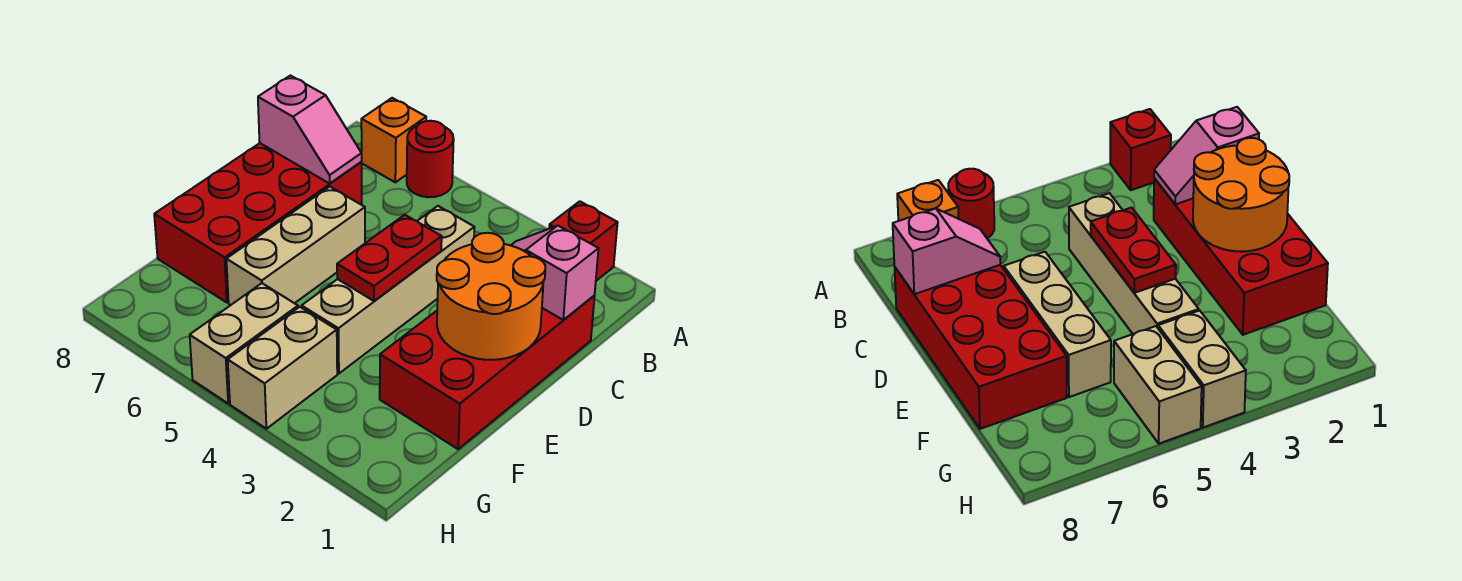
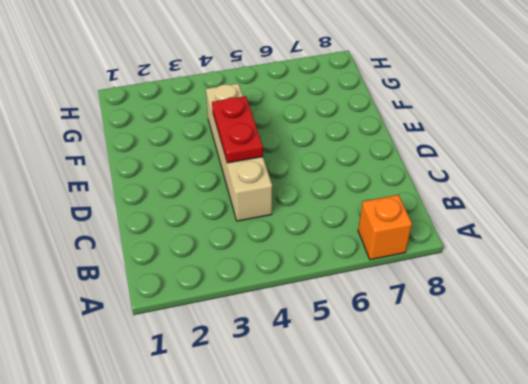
none -> red 1x1 brick [549,201,618,281]
none -> red 1x1 round brick [407,121,454,197]
none -> red 2x4 brick [380,295,595,449]

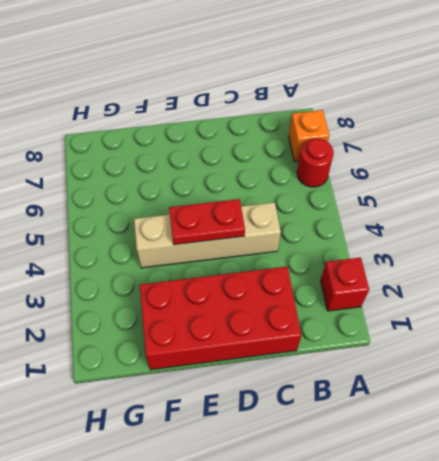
none -> red 2x4 brick [154,143,362,302]
none -> tan 1x3 brick [226,187,365,305]
none -> tan 1x2 brick [228,307,337,429]

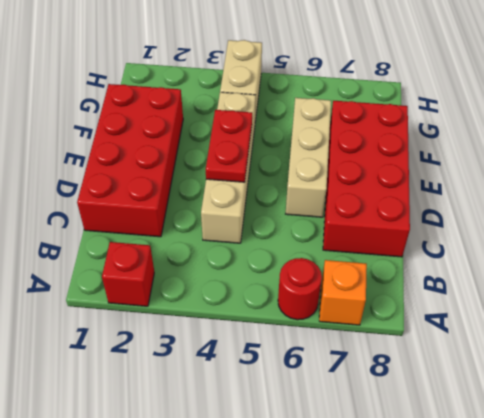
none -> tan 1x2 brick [190,283,298,403]
none -> pink 1x2 slope [511,226,598,320]
none -> pink 1x2 slope [258,76,362,183]

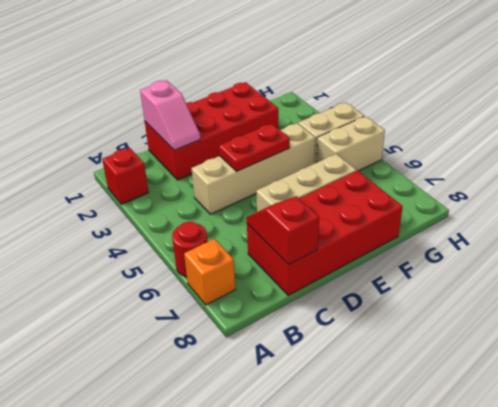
red 1x2 slope [247,196,319,265] -> pink 1x2 slope [258,76,362,183]
none -> orange 2x2 round brick [437,233,545,360]

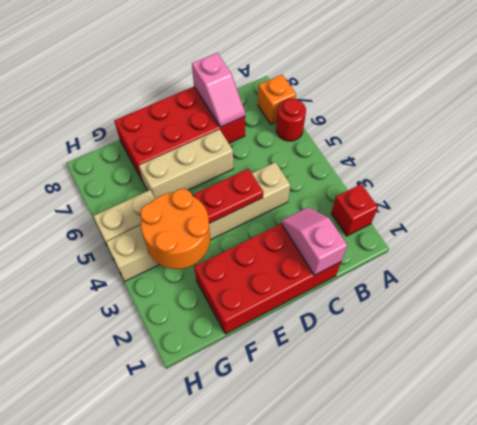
orange 2x2 round brick [140,189,210,269] -> orange 2x2 round brick moved to [437,233,545,360]

